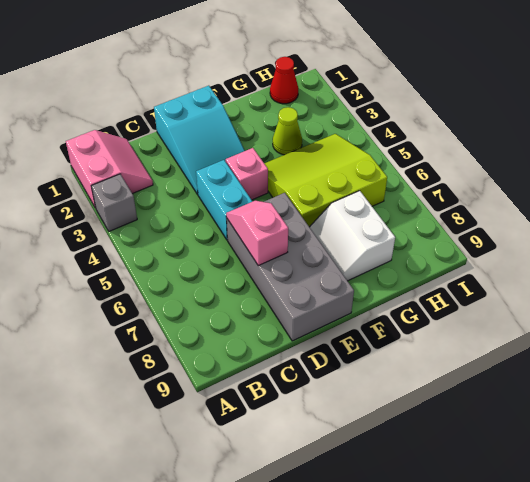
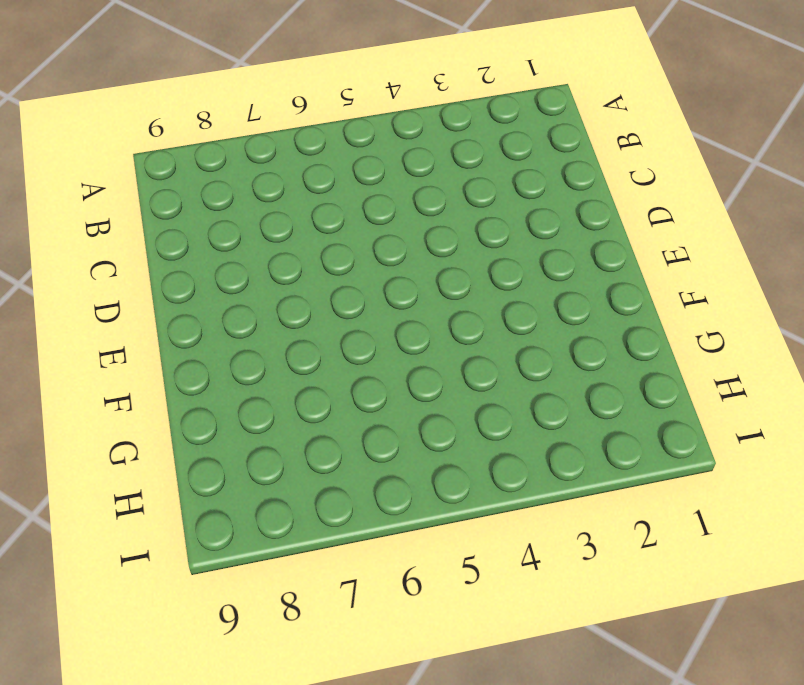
none -> pink 2x2 slope [66,130,153,208]
none -> grey 1x1 brick [91,174,137,231]

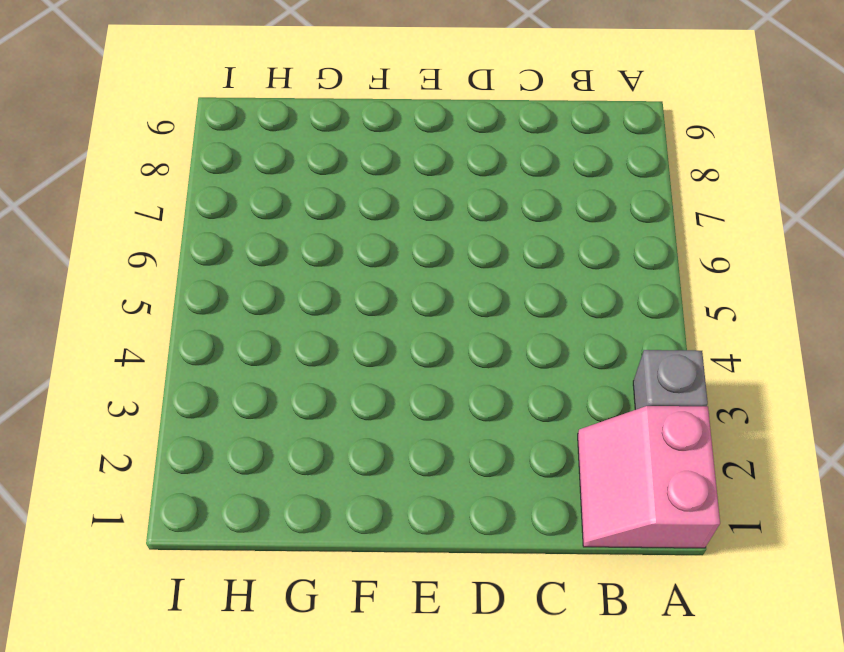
none -> cyan 2x3 slope [154,86,245,194]
none -> cyan 1x2 brick [196,160,252,240]

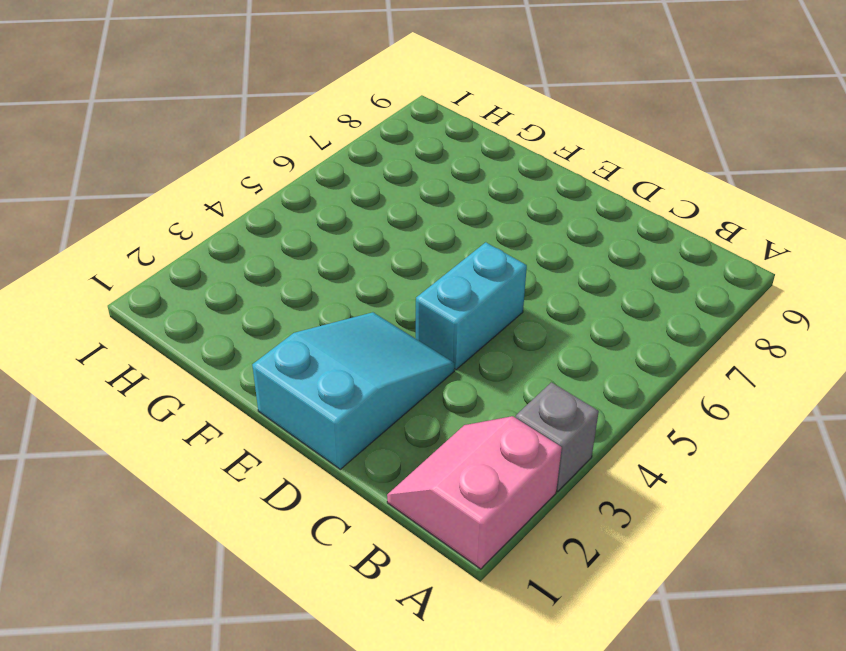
none -> grey 2x4 brick [227,193,354,341]
none -> pink 1x1 brick [226,148,268,200]

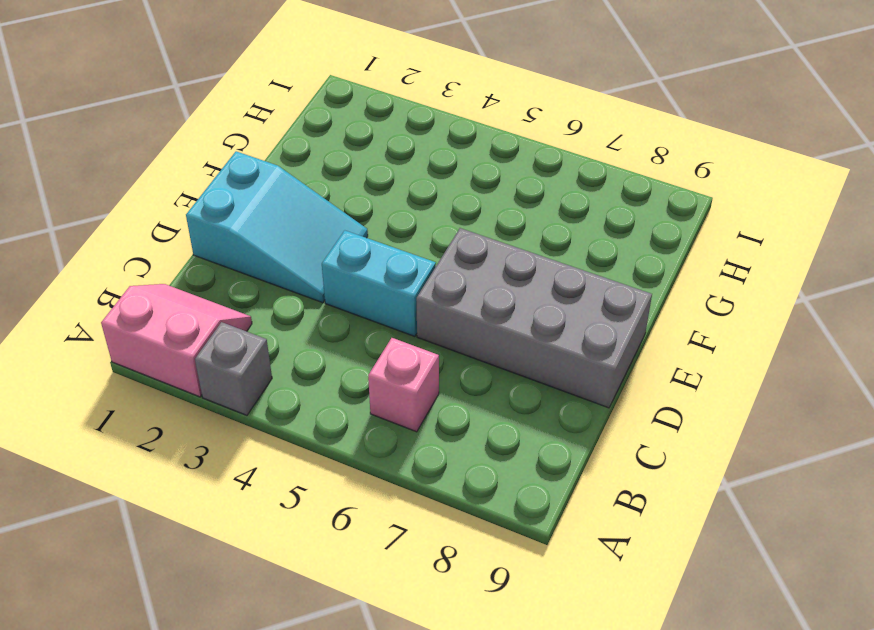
pink 1x1 brick [368,338,439,432] -> pink 1x1 brick moved to [226,148,268,200]
none -> lime 3x3 slope [264,134,387,227]
none -> white 2x2 slope [310,191,395,281]

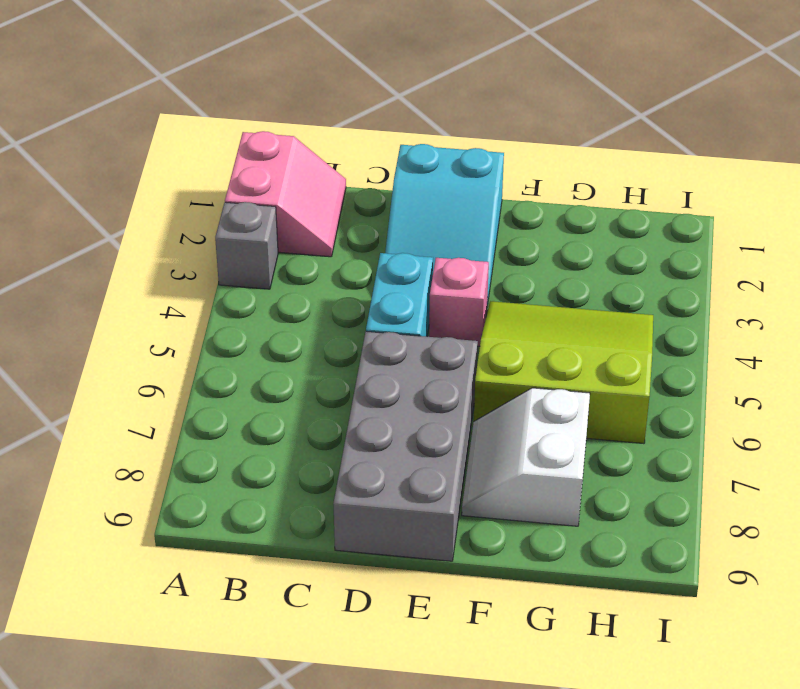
none -> lime 1x1 cone [273,107,302,155]
none -> red 1x1 cone [270,57,298,104]

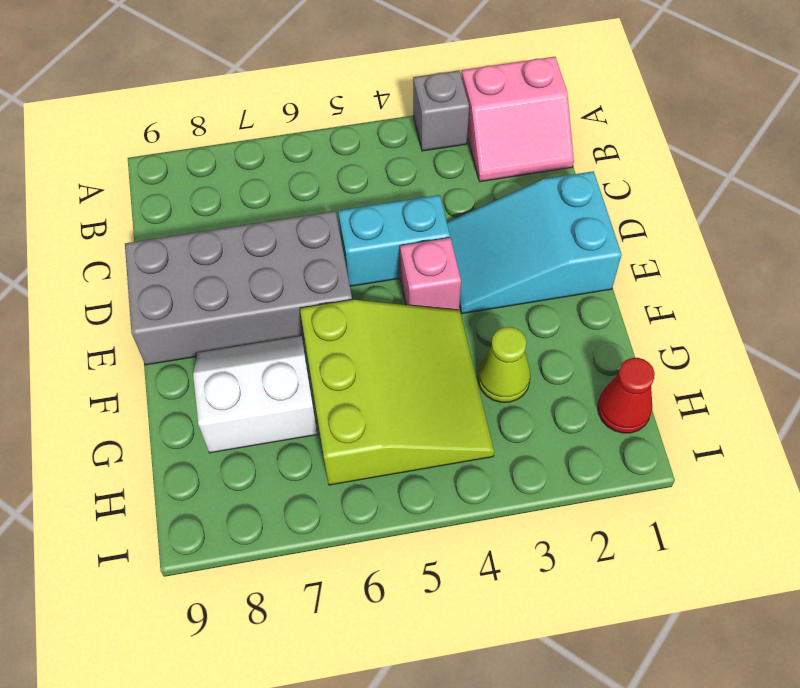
none -> pink 1x2 slope [226,201,288,266]

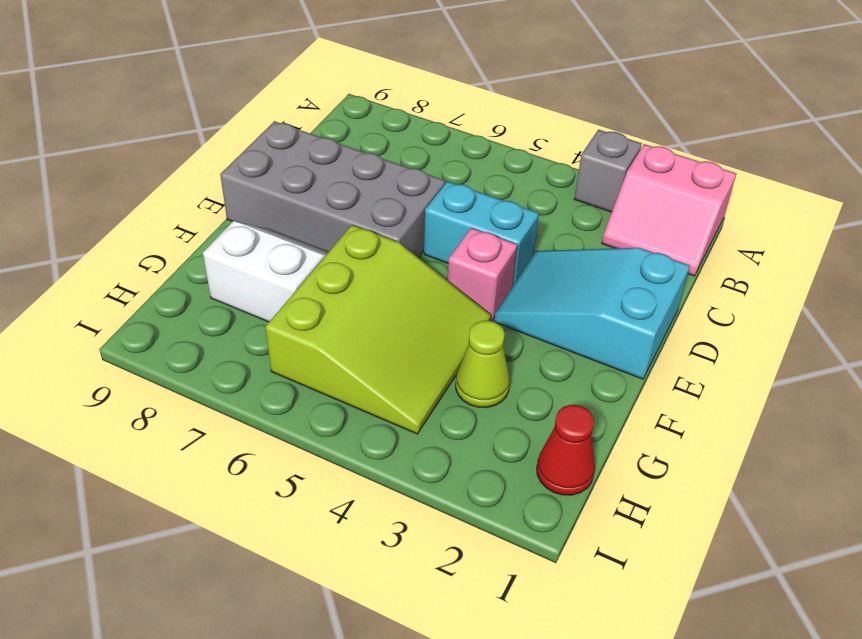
none -> pink 1x2 slope [226,201,288,266]

